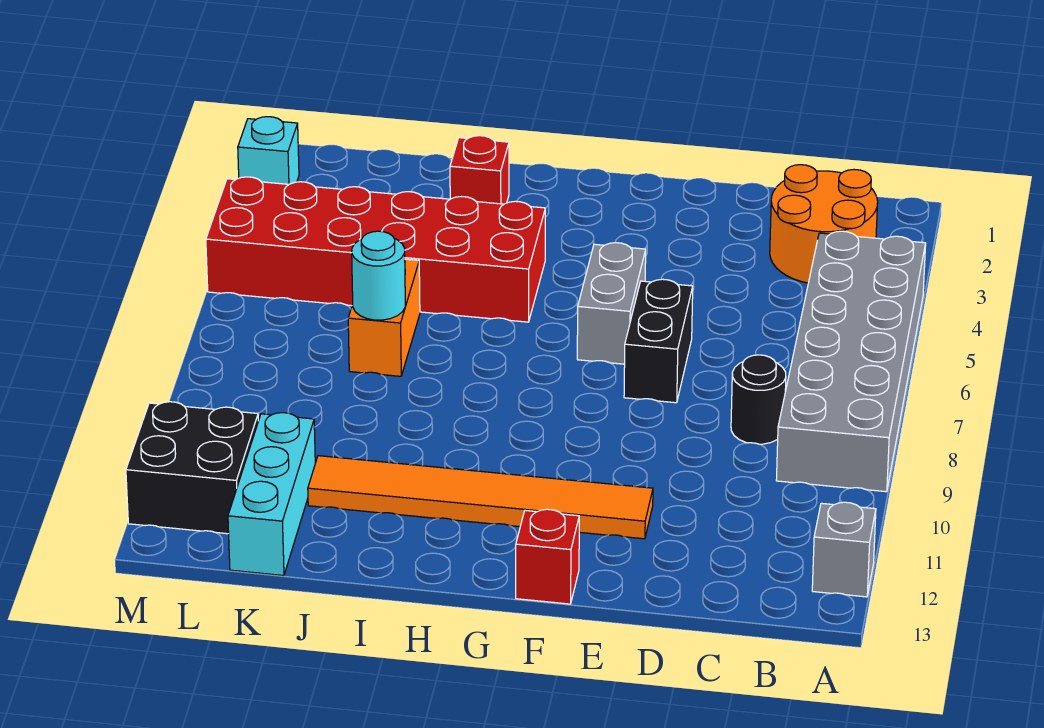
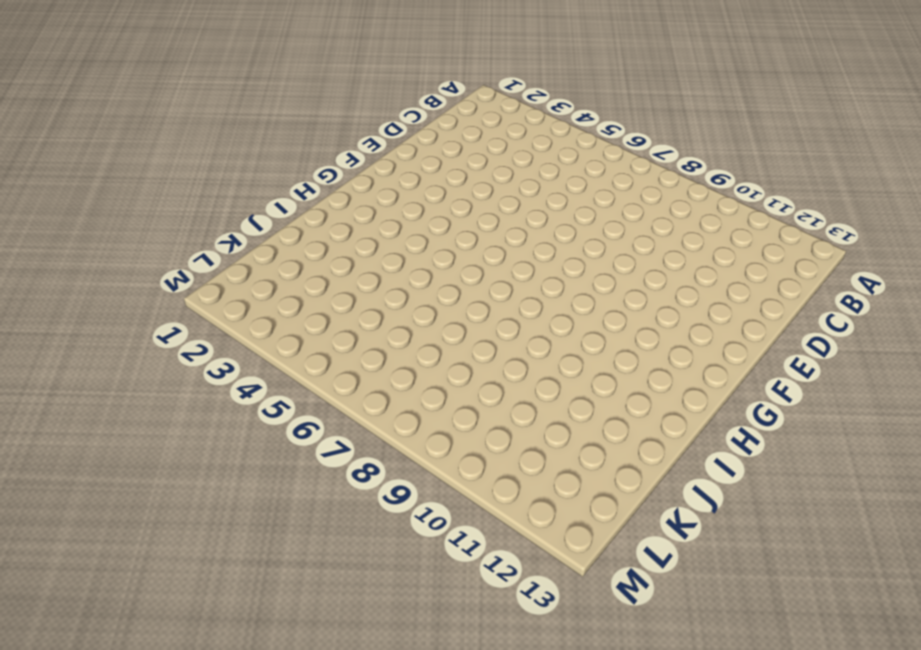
none -> grey 2x6 brick [776,231,926,492]
none -> grey 1x1 brick [812,502,876,597]
none -> orange 2x2 round brick [770,165,878,283]

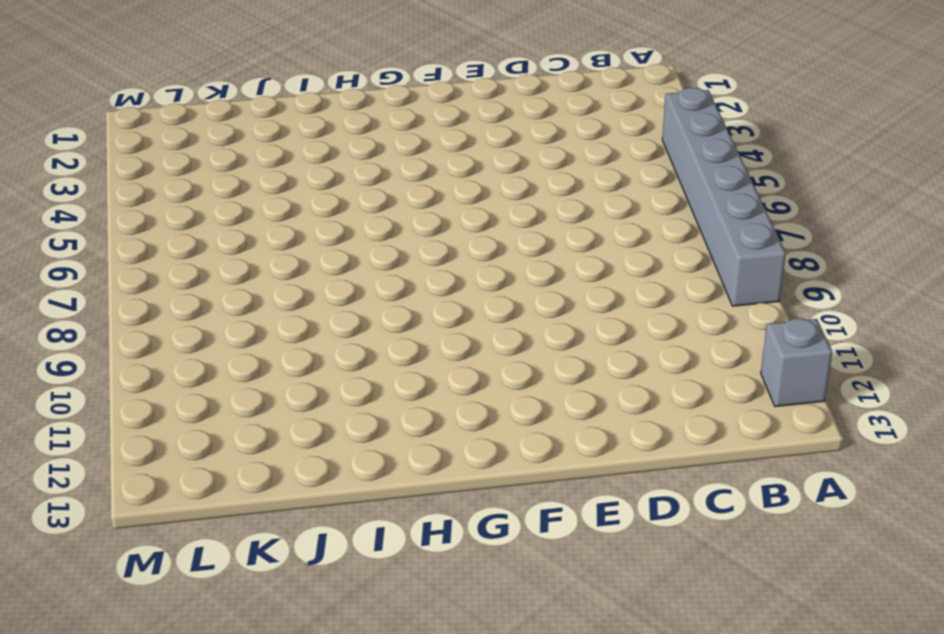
grey 1x6 brick [662,88,786,306] -> grey 2x6 brick [776,231,926,492]
none -> orange 2x2 round brick [770,165,878,283]
none -> black 1x1 round brick [731,355,786,444]
none -> black 1x2 brick [624,279,693,403]

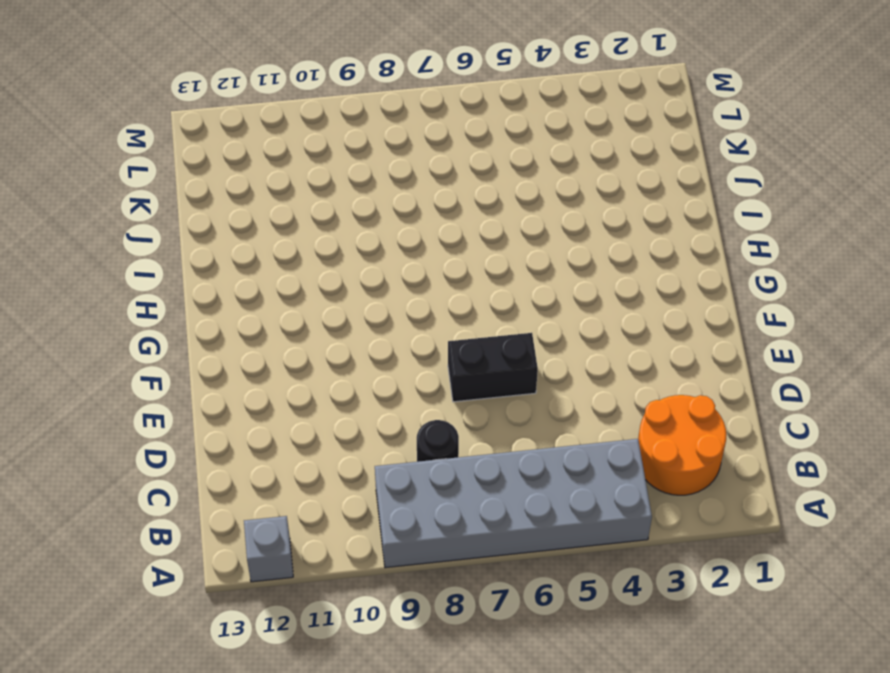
none -> orange 1x6 tile [308,456,653,539]
none -> grey 1x2 brick [577,243,646,364]
none -> red 1x1 brick [516,509,579,604]

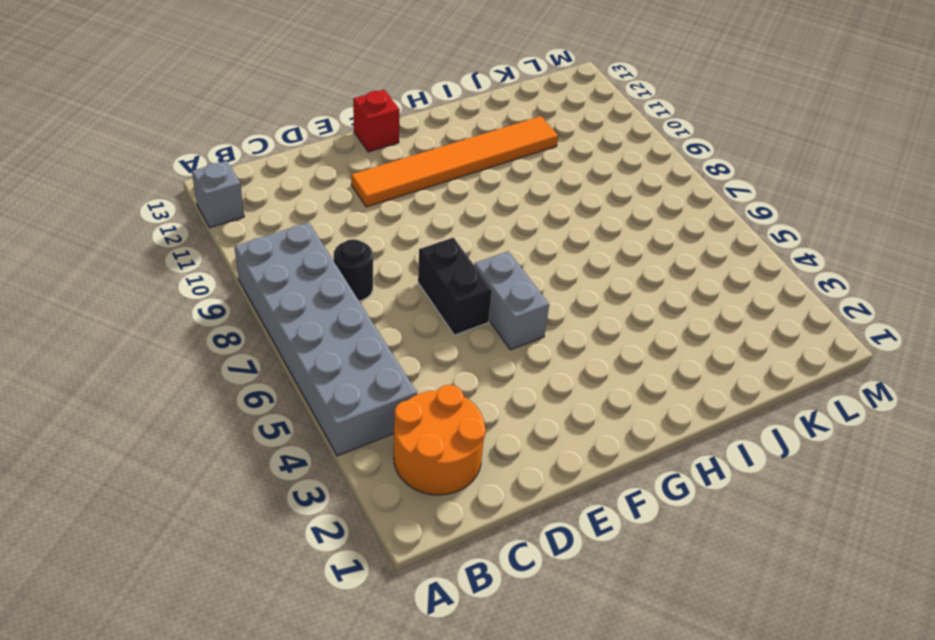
none -> red 2x6 brick [206,177,545,322]
none -> red 1x1 brick [450,136,509,204]
none -> orange 1x2 brick [348,259,420,376]

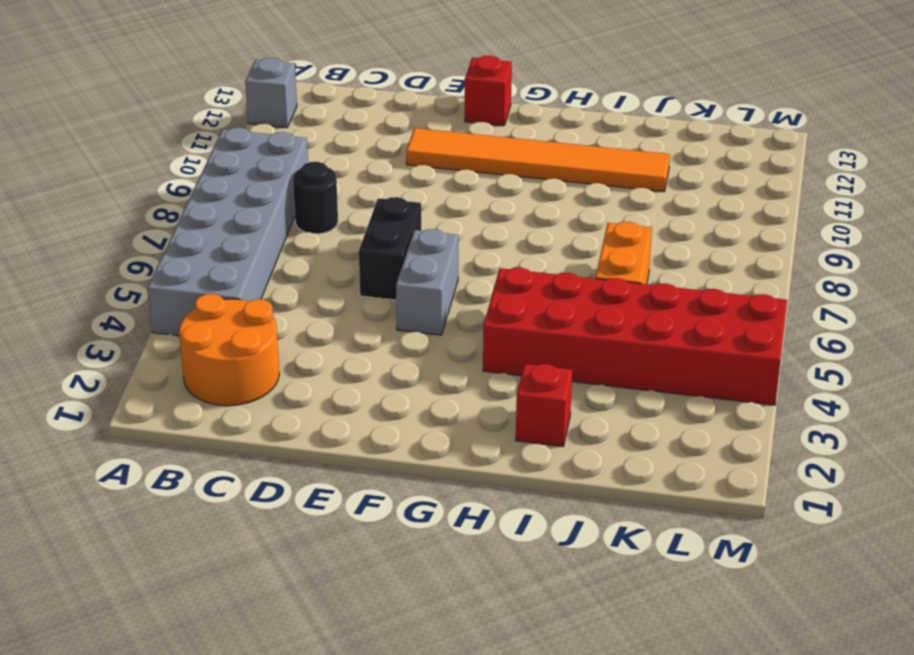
none -> cyan 1x3 brick [228,413,315,576]
none -> black 2x2 brick [126,402,258,534]
none -> cyan 1x1 brick [238,117,299,184]

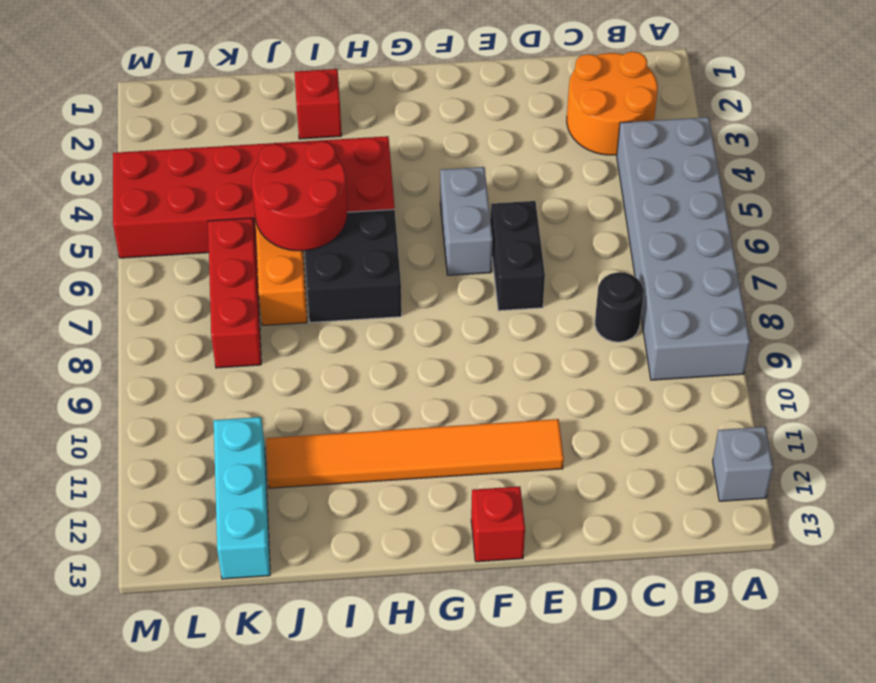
black 2x2 brick [305,209,402,323] -> black 2x2 brick moved to [126,402,258,534]
red 2x2 round brick [252,141,347,251] -> none
red 1x3 brick [208,218,261,368] -> none
none -> cyan 1x1 brick [238,117,299,184]
none -> cyan 1x1 round brick [352,231,405,320]

